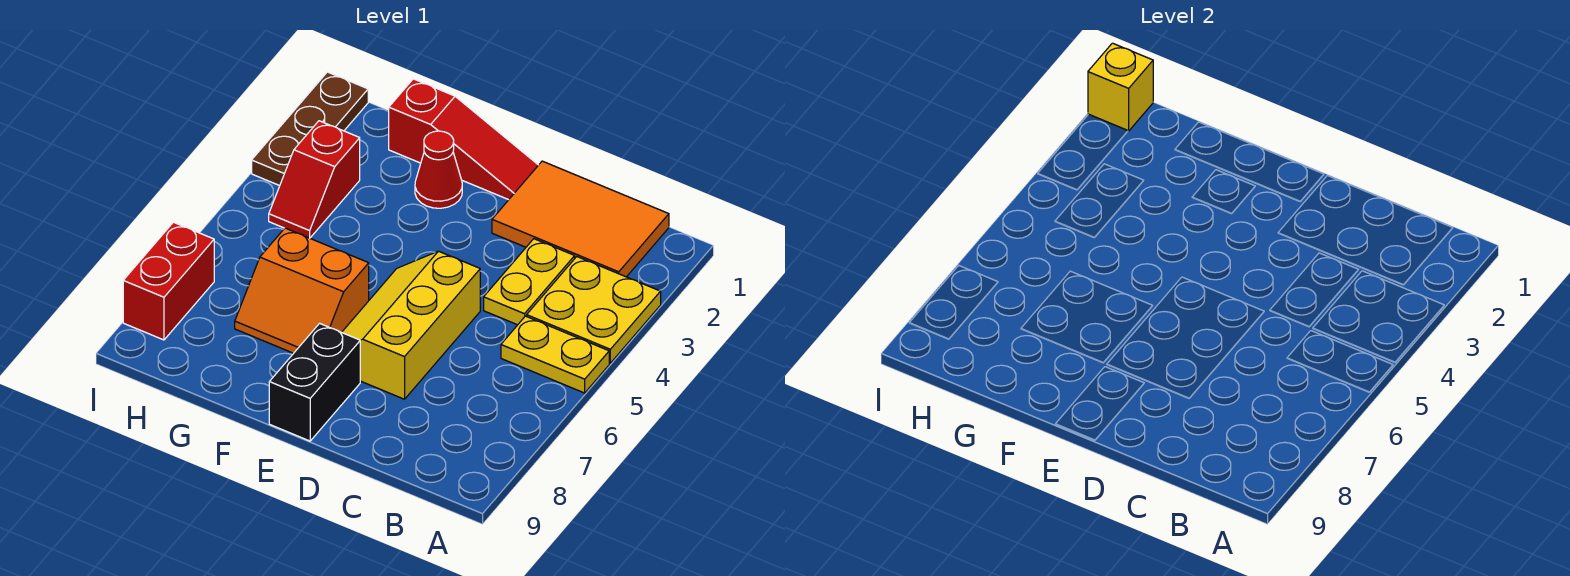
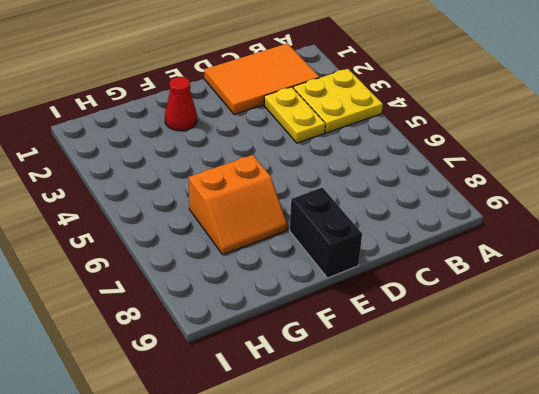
none -> yellow 1x2 plate [501,316,609,393]
none -> yellow 2x3 slope [342,251,480,399]
none -> red 1x3 slope [389,79,538,200]

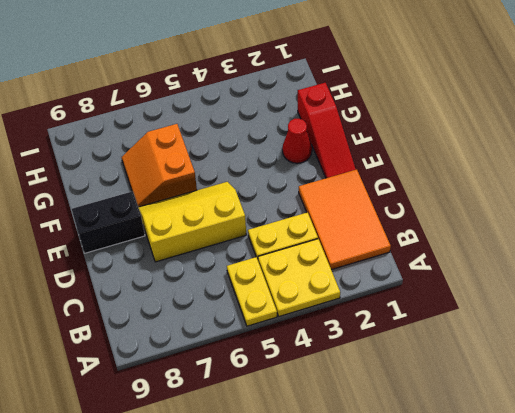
none -> red 1x2 slope [269,121,360,238]
none -> brown 1x3 plate [252,72,368,186]
none -> red 1x2 brick [123,222,214,340]

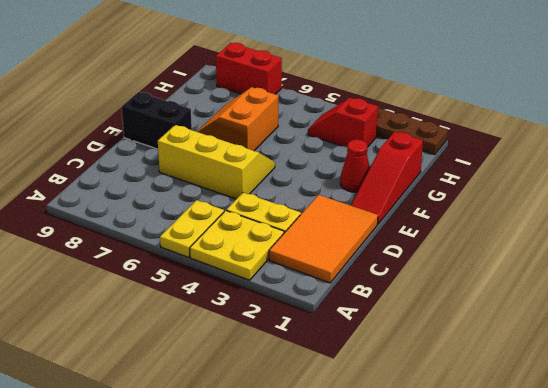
none -> yellow 1x1 brick [1088,43,1153,131]

